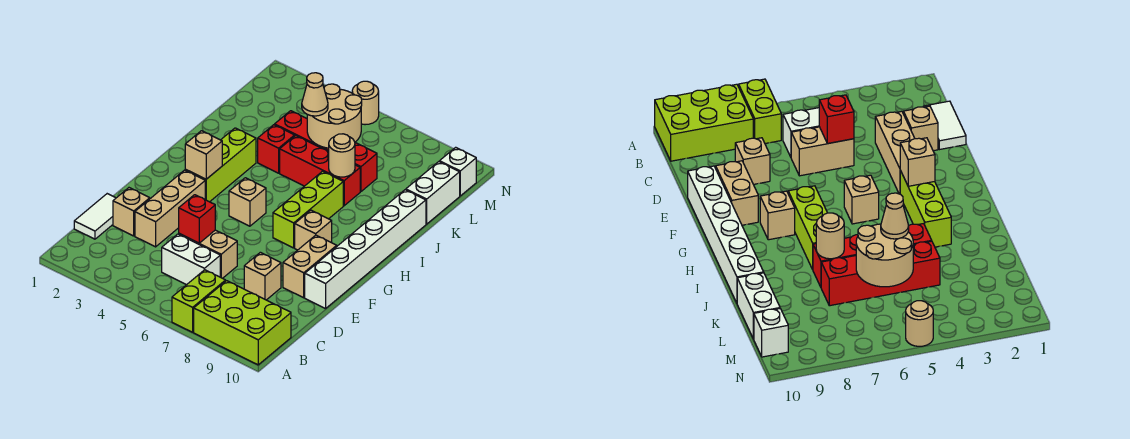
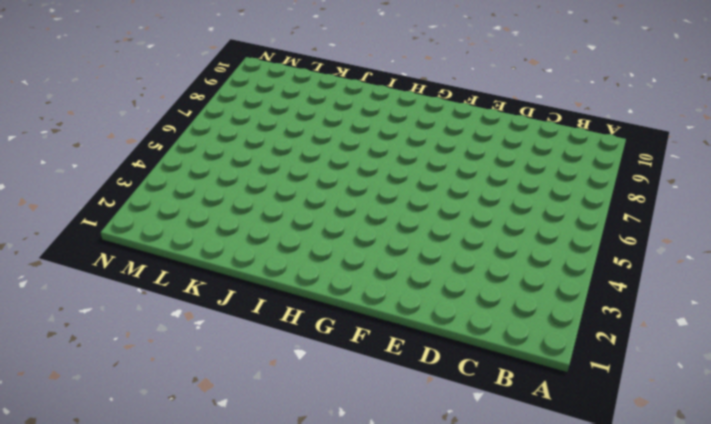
none -> lime 1x2 brick [172,270,226,332]
none -> lime 2x3 brick [194,281,291,365]
none -> white 1x2 tile [74,194,116,239]

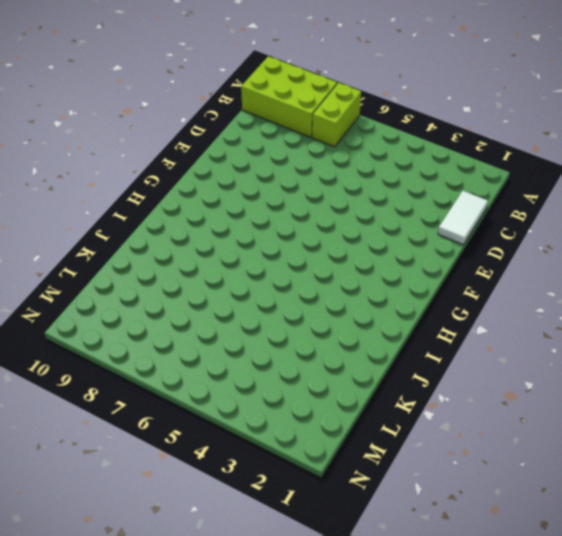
none -> white 1x2 brick [162,234,220,285]
none -> tan 1x1 brick [113,188,150,236]
none -> tan 1x3 brick [135,170,205,247]

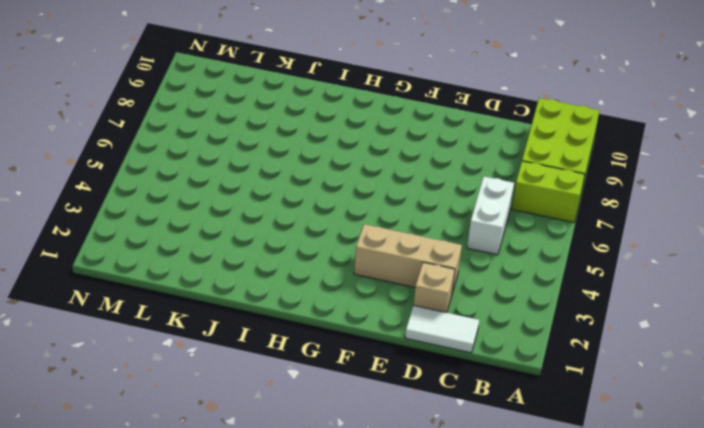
none -> tan 1x2 brick [179,230,237,278]
none -> tan 1x1 brick [244,252,281,300]
none -> tan 1x2 brick [283,235,337,298]

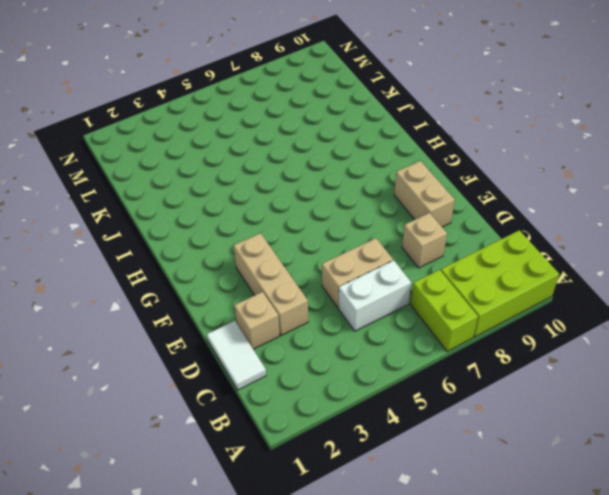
none -> white 1x6 brick [305,190,426,309]
none -> lime 1x3 brick [185,128,256,202]
none -> tan 1x1 brick [229,178,266,226]

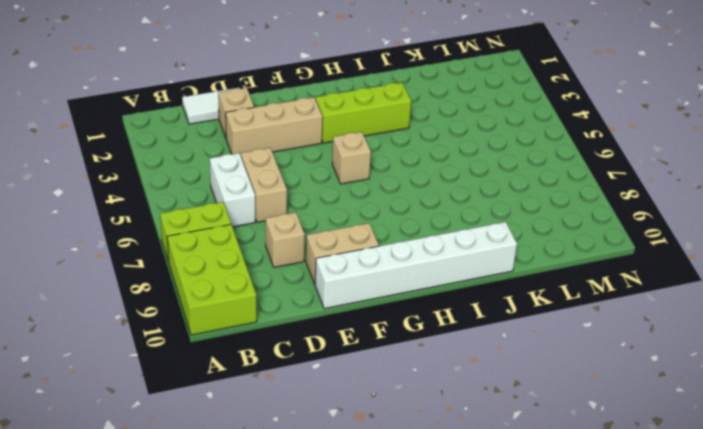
none -> lime 1x3 brick [273,171,343,248]
none -> tan 1x1 brick [295,210,332,250]
none -> red 1x1 brick [258,125,295,173]

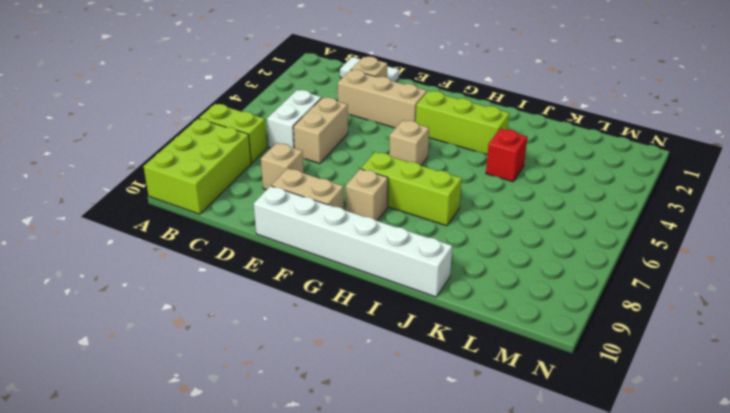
none -> red 1x3 brick [280,136,360,206]
none -> red 1x4 brick [275,111,377,192]
none -> white 1x2 brick [406,162,460,224]

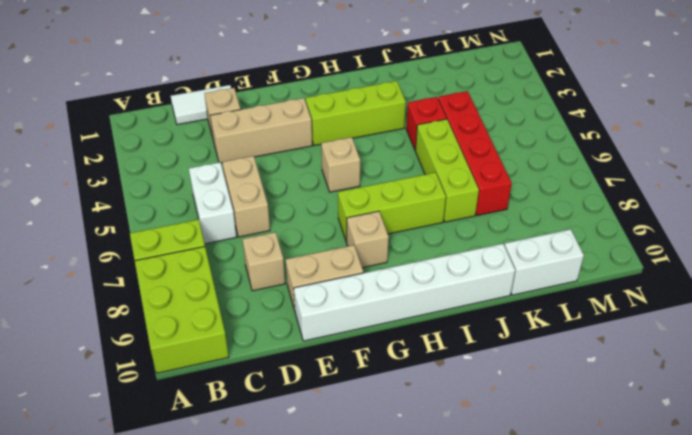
lime 1x3 brick [415,119,479,222] -> red 1x3 brick [280,136,360,206]
none -> white 1x1 brick [440,147,476,196]
none -> tan 1x1 round brick [352,81,379,125]
none -> red 1x1 brick [179,195,215,243]

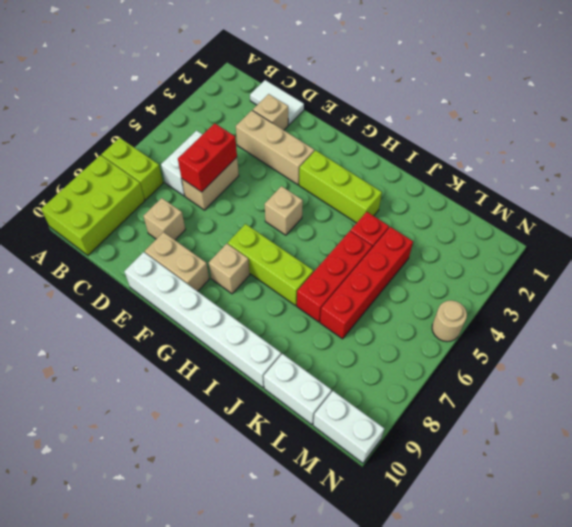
red 1x2 brick [178,123,237,192] -> red 1x1 brick [179,195,215,243]
white 1x2 brick [313,391,385,463] -> white 1x1 brick [440,147,476,196]
none -> tan 1x1 brick [185,131,222,179]
none -> tan 1x1 round brick [329,134,355,177]
none -> tan 2x2 round brick [307,84,362,148]

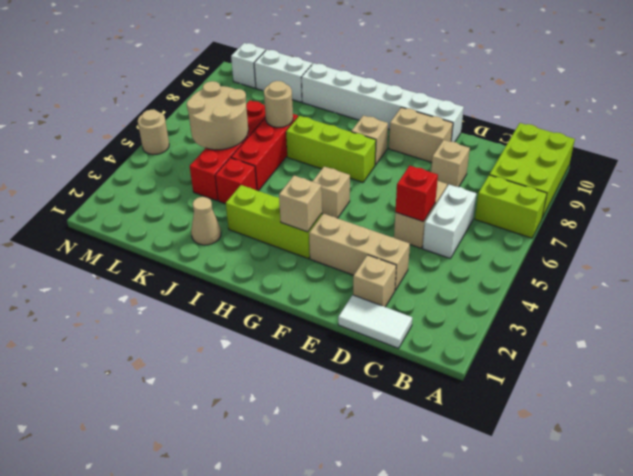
tan 1x1 cone [191,197,221,245] -> tan 1x1 cone moved to [302,73,328,116]

